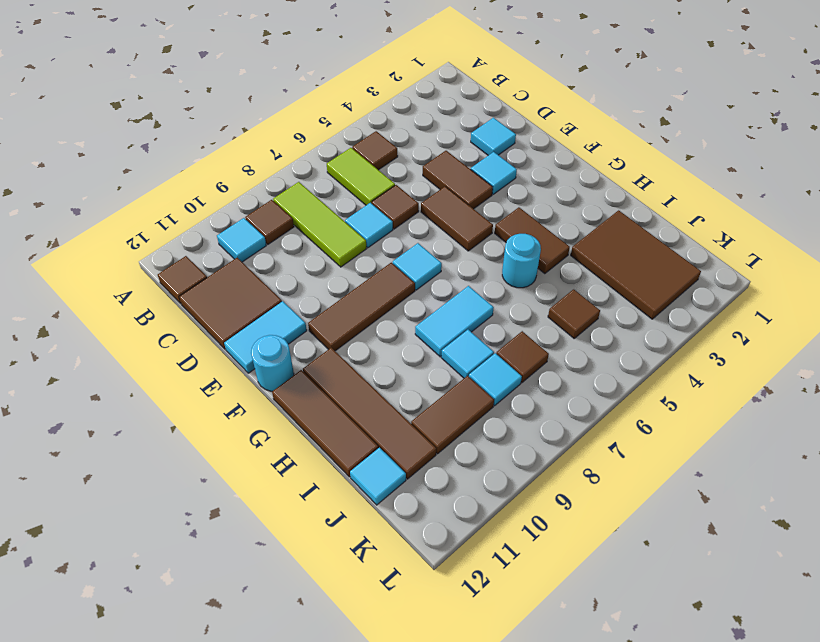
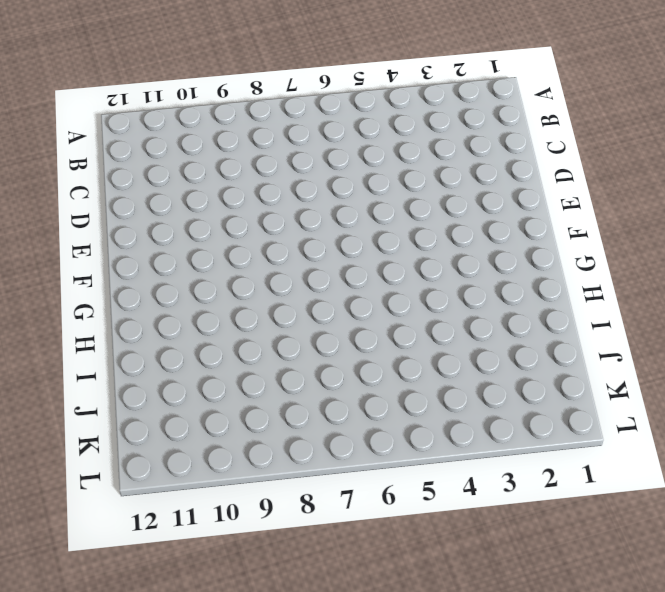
none -> brown 1x1 tile [352,131,398,170]
none -> lime 1x2 tile [327,148,395,205]
none -> lime 1x3 tile [273,182,366,267]

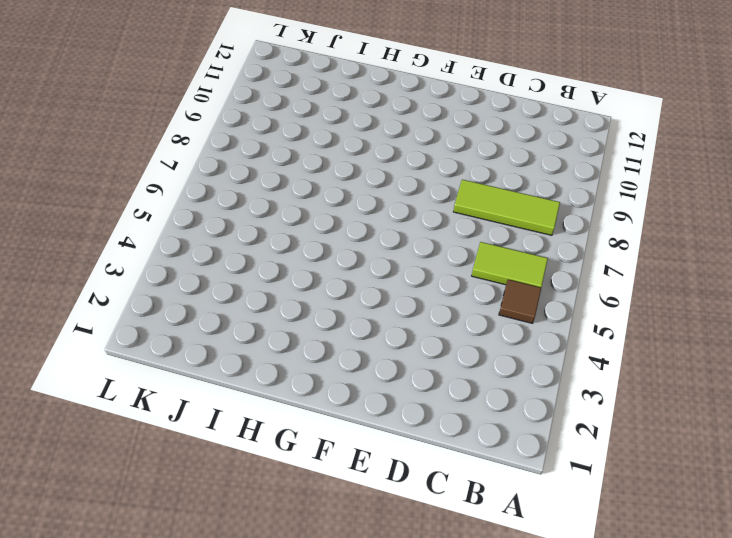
none -> brown 1x1 tile [245,200,294,244]
none -> cyan 1x1 tile [217,218,266,262]
none -> brown 1x1 tile [158,256,207,304]

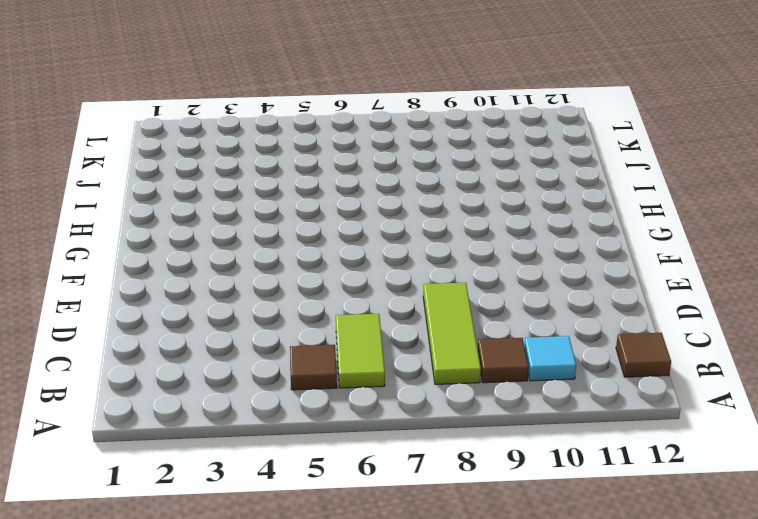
none -> brown 2x2 tile [179,258,282,349]
none -> cyan 1x1 tile [471,118,516,155]
none -> brown 1x2 tile [423,151,493,209]

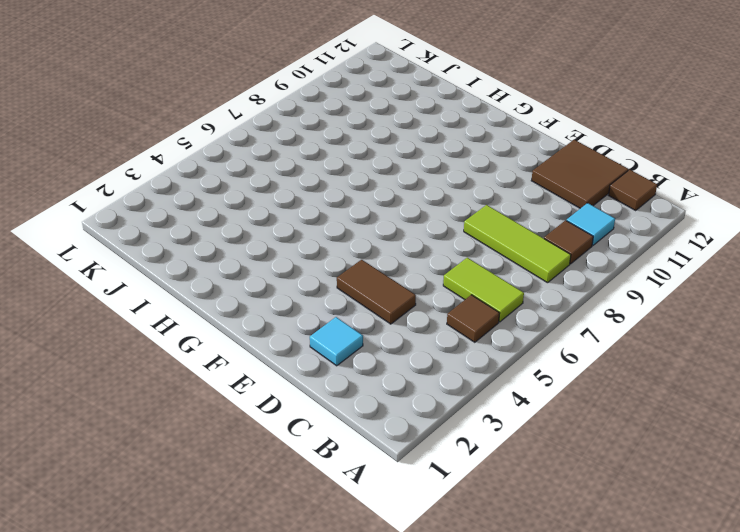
none -> brown 1x1 tile [372,185,419,229]
none -> cyan 1x1 tile [345,203,393,248]
none -> cyan 1x1 tile [471,152,517,194]

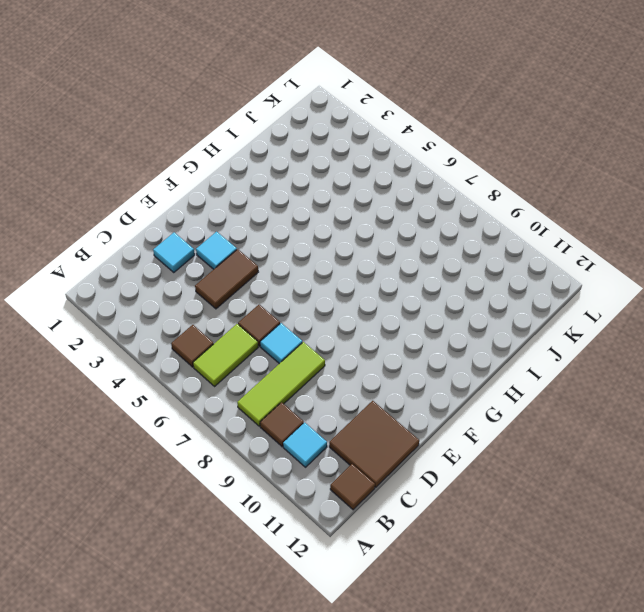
none -> brown 1x2 tile [421,187,493,251]
none -> cyan 1x2 tile [224,301,307,373]
none -> cyan 1x1 tile [393,243,442,290]

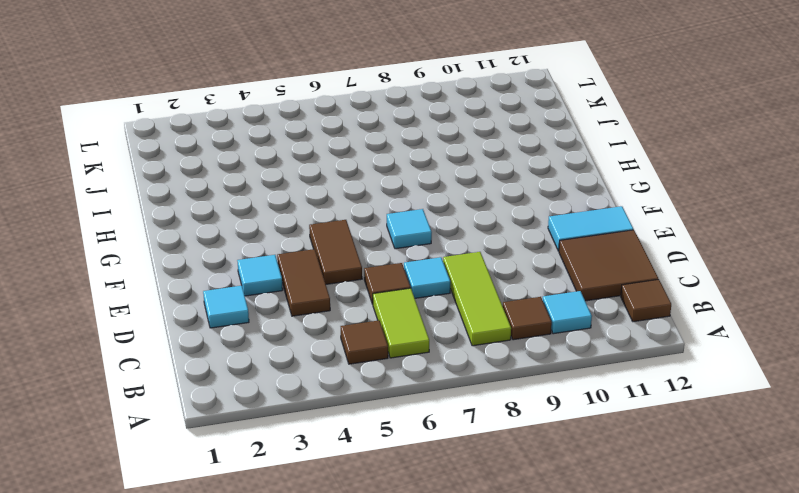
none -> brown 1x3 tile [308,263,415,351]
none -> cyan 1x1 round brick [251,335,294,391]
none -> brown 1x2 tile [495,207,570,274]

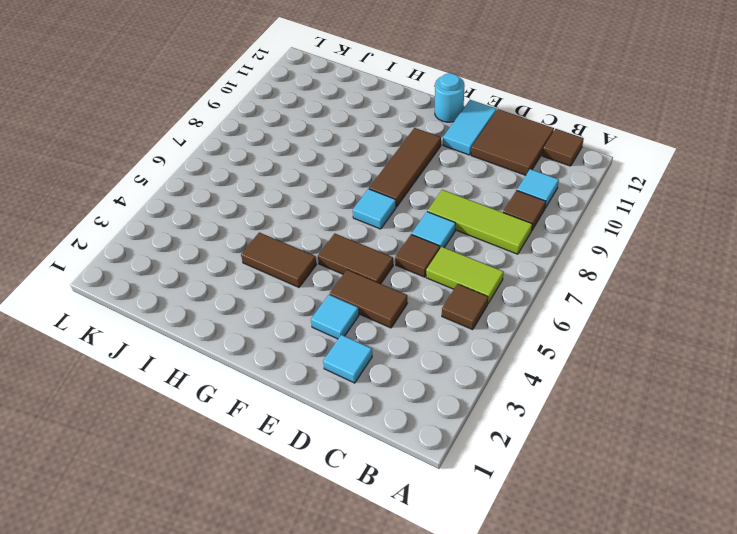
none -> brown 1x4 tile [303,348,436,479]
none -> brown 1x3 tile [272,370,378,477]
none -> cyan 1x1 round brick [502,234,541,288]

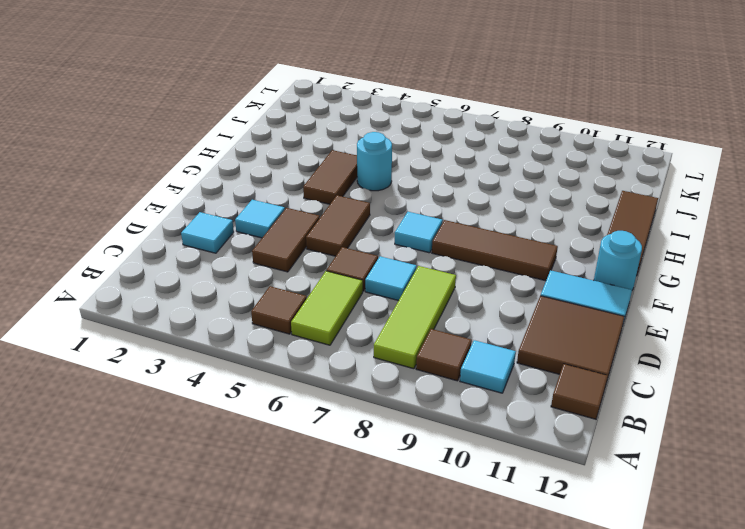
none -> brown 1x4 tile [303,348,436,479]
none -> cyan 1x2 tile [415,286,494,357]
none -> brown 2x3 tile [571,210,701,319]

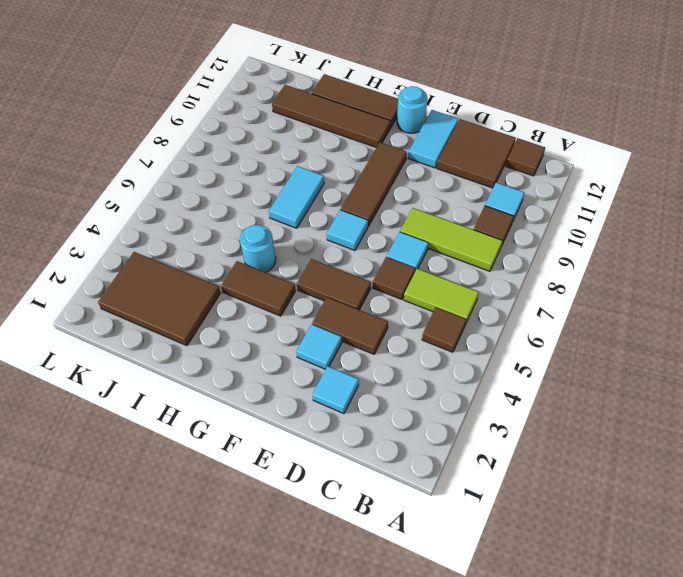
none -> cyan 1x1 tile [441,330,494,378]
none -> brown 1x1 tile [548,289,600,338]
none -> brown 1x1 tile [496,331,549,383]

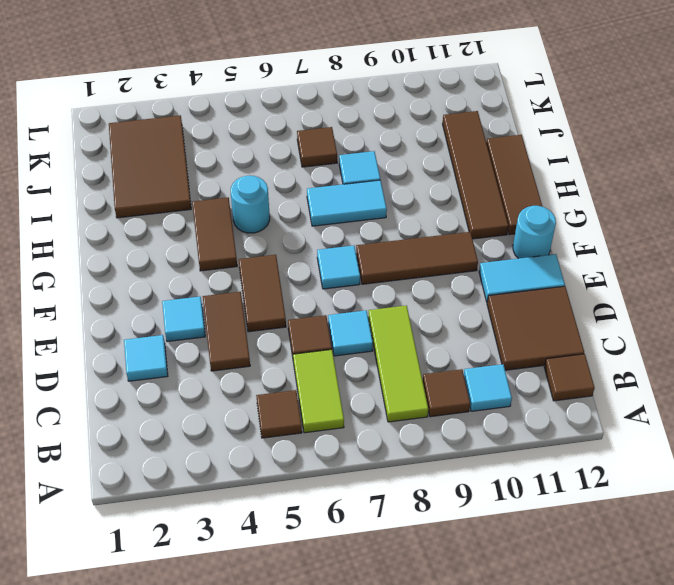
none -> brown 1x1 tile [548,289,600,338]
none -> cyan 1x1 tile [469,353,522,406]
none -> brown 1x2 tile [411,376,494,454]

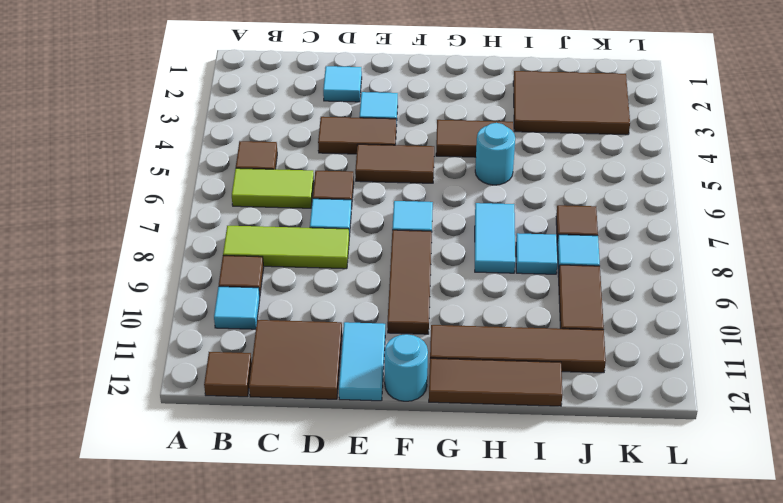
none -> brown 1x1 tile [548,289,600,338]
none -> cyan 1x1 tile [350,448,406,505]

